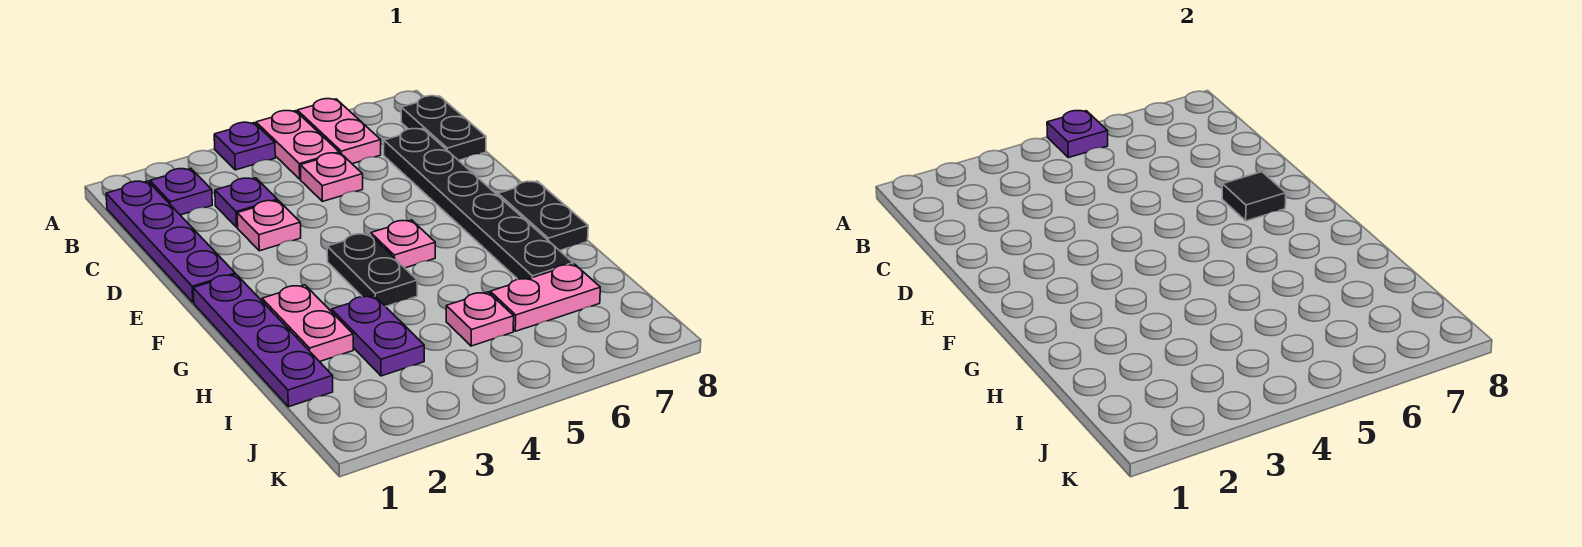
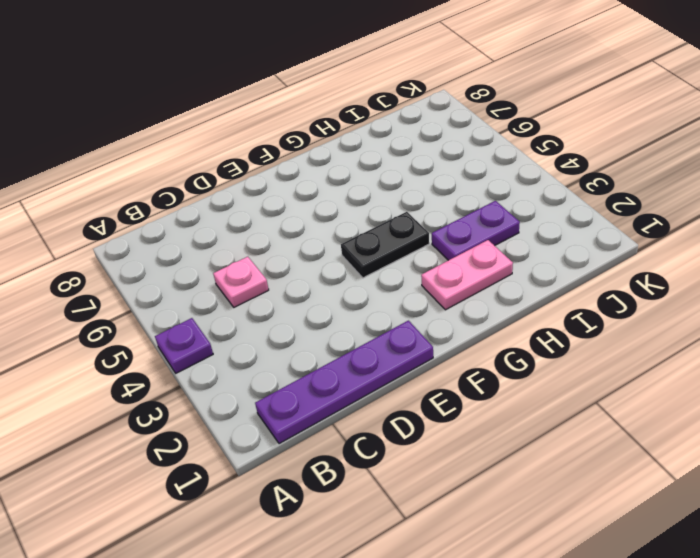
none -> pink 1x2 plate [256,111,339,179]
none -> pink 1x2 plate [297,99,381,164]
none -> purple 1x1 plate [150,169,212,215]

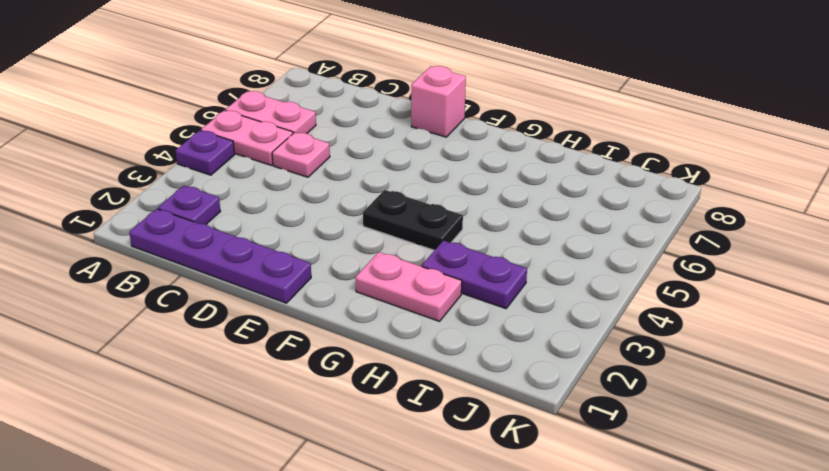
pink 1x1 brick [411,66,466,137] -> none
none -> black 1x2 plate [401,96,486,160]
none -> purple 1x1 plate [215,178,277,227]
none -> black 1x6 plate [384,129,573,279]

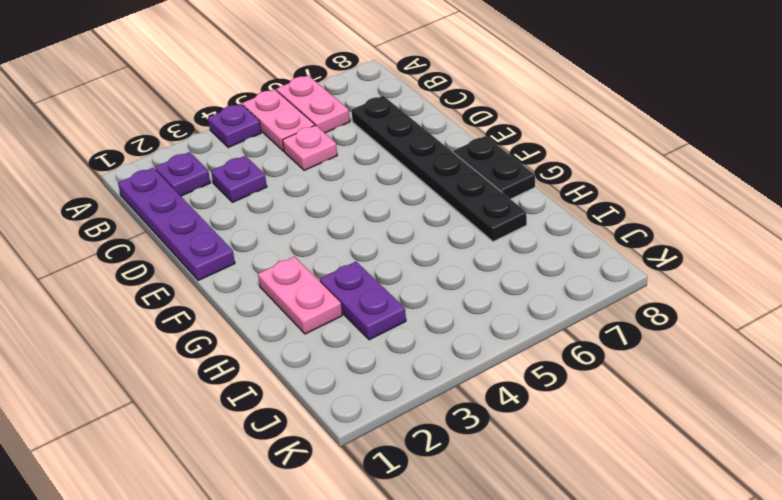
none -> black 1x2 plate [401,96,486,160]
none -> pink 1x1 plate [237,200,301,251]
none -> purple 1x4 plate [193,274,333,407]

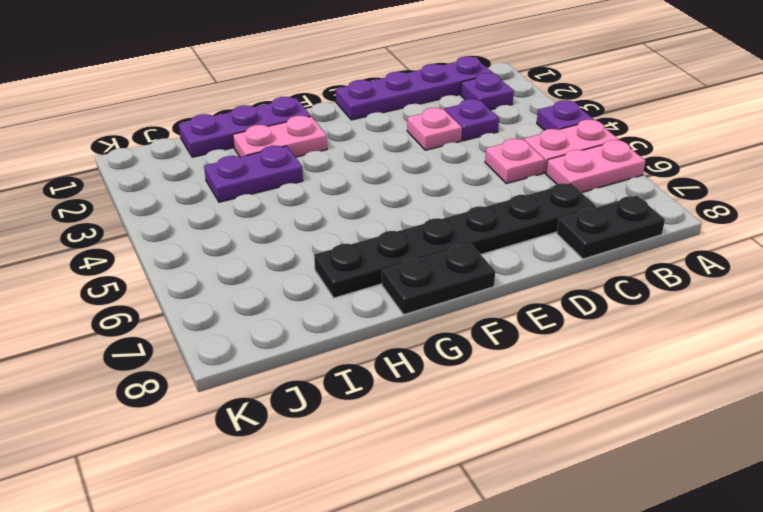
purple 1x3 plate [179,97,311,157] -> purple 1x4 plate [193,274,333,407]
none -> black 1x2 plate [327,233,417,307]
none -> pink 1x1 plate [371,220,435,268]
none -> pink 1x1 plate [446,292,514,346]

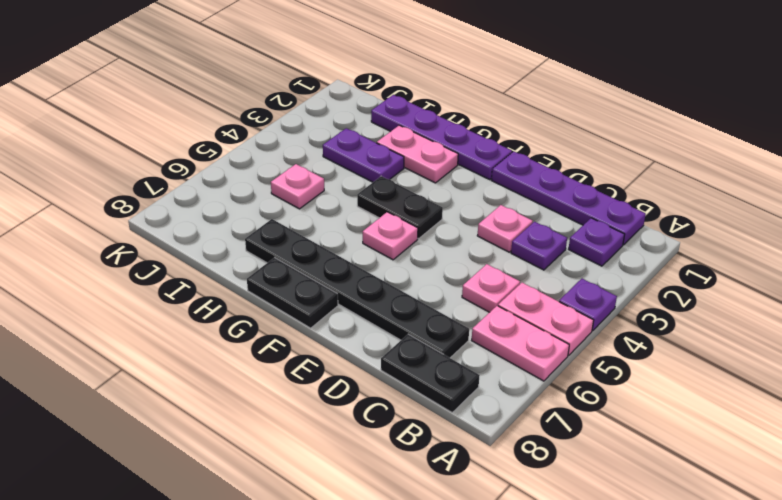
none -> pink 1x2 plate [490,264,600,331]
none -> purple 1x1 plate [1047,111,1108,158]
none -> black 1x1 tile [1222,172,1286,221]

